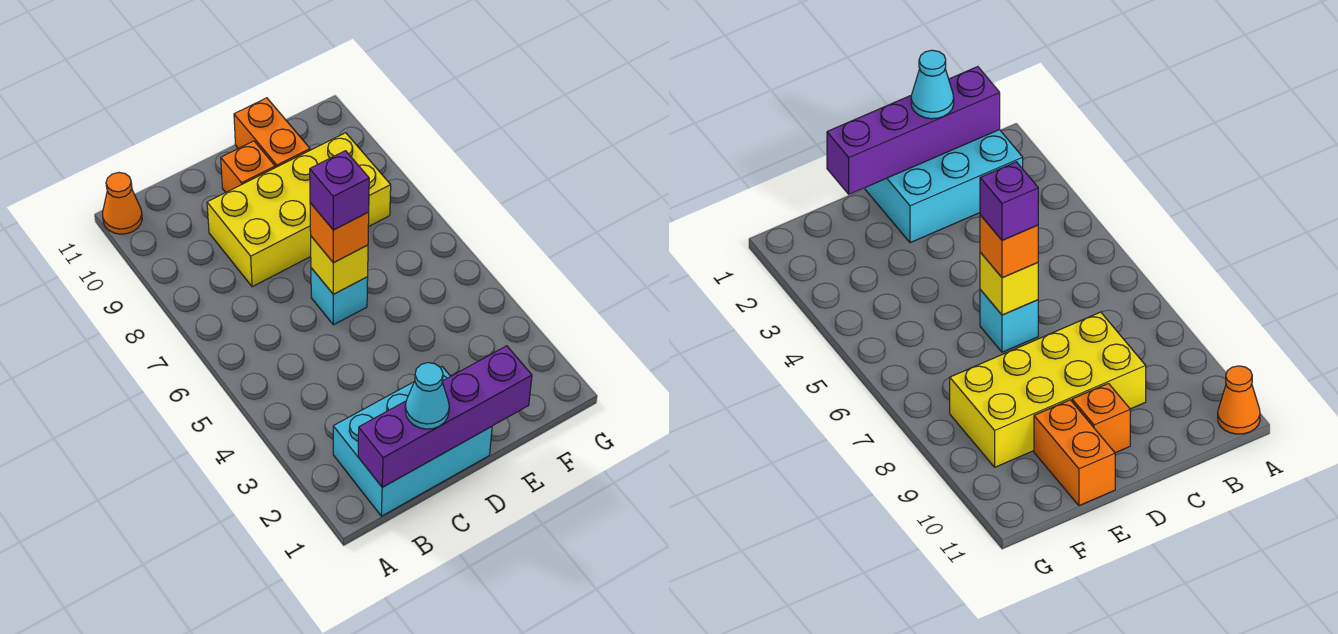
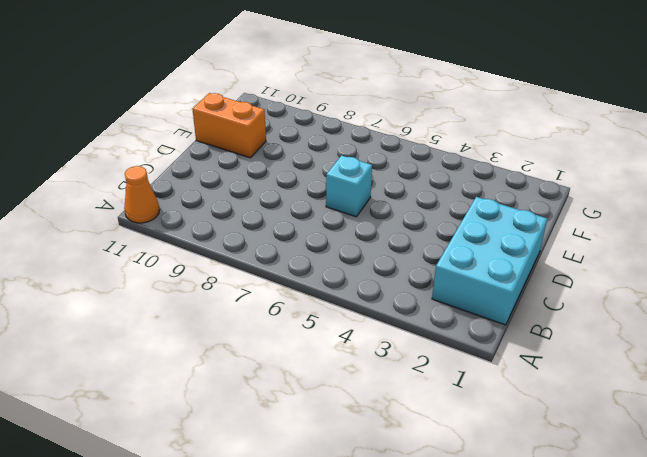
none -> yellow 2x4 brick [207,133,391,287]
none -> orange 1x1 brick [221,141,275,192]

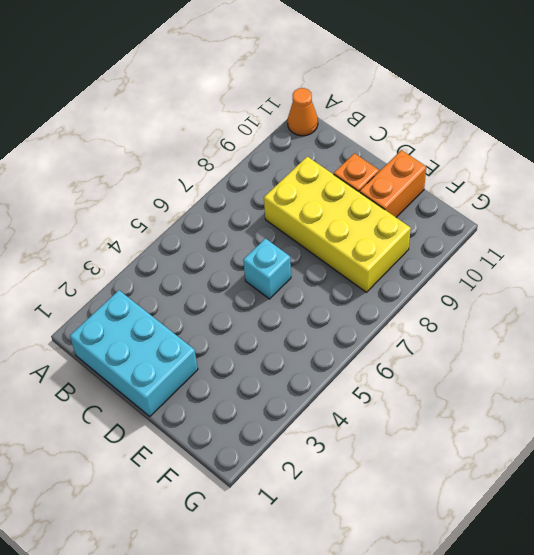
none -> purple 1x4 brick [358,346,532,487]
none -> yellow 1x1 brick [311,236,368,294]

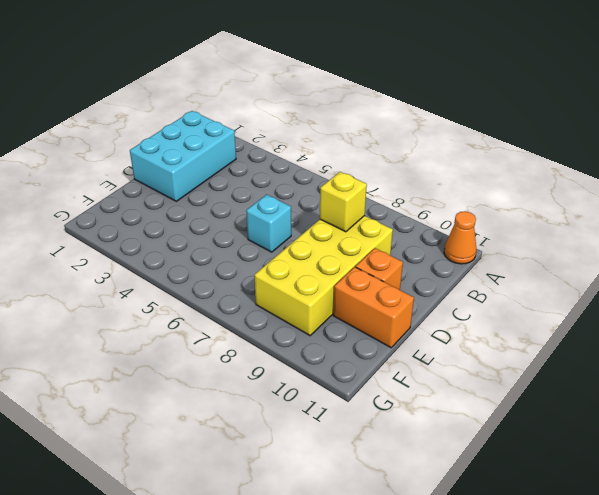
yellow 1x1 brick [320,172,367,232] -> yellow 1x1 brick moved to [311,236,368,294]
none -> purple 1x4 brick [358,346,532,487]
none -> cyan 1x1 cone [405,363,449,429]

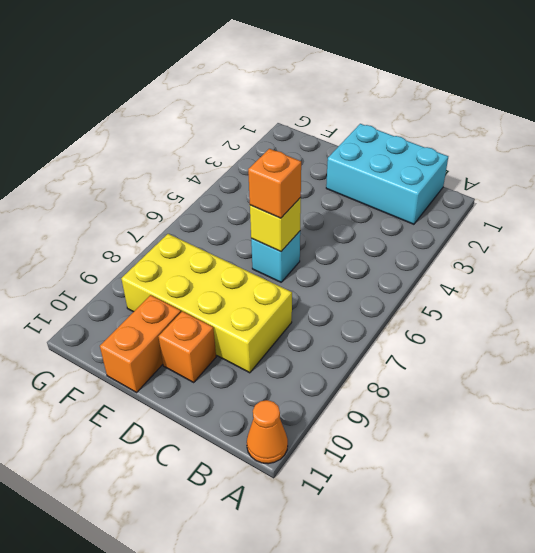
none -> purple 1x4 brick [358,346,532,487]
none -> cyan 1x1 cone [405,363,449,429]

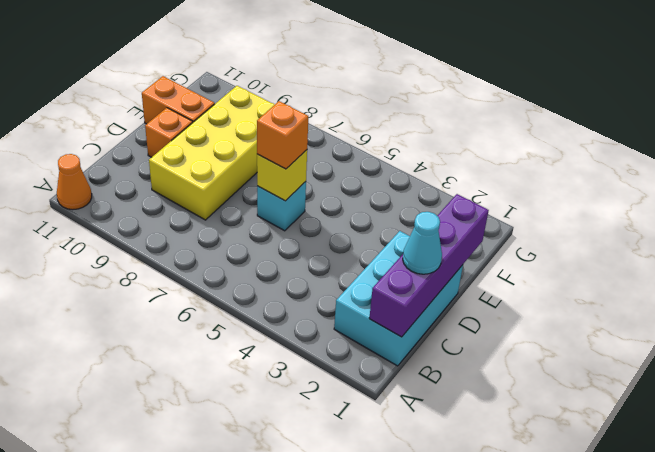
none -> purple 1x1 brick [310,151,369,230]

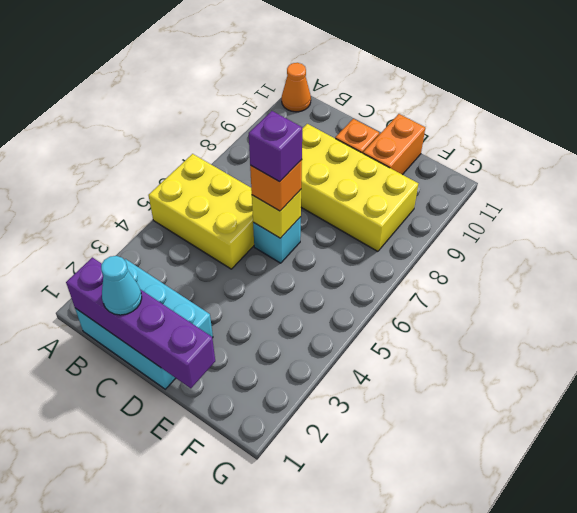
yellow 2x3 brick [148,154,254,269] -> none

